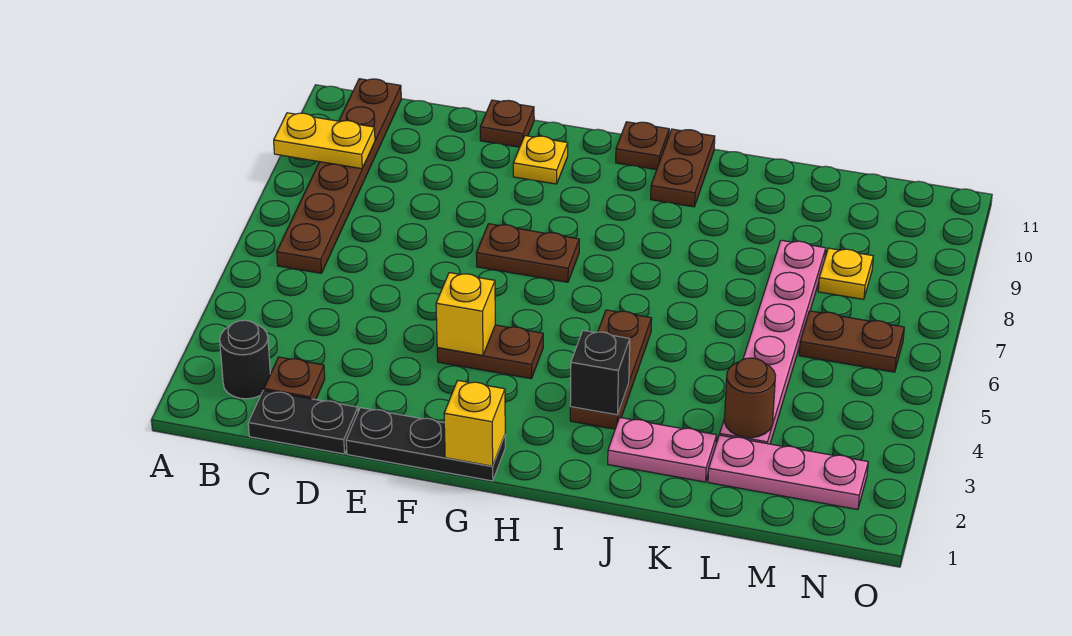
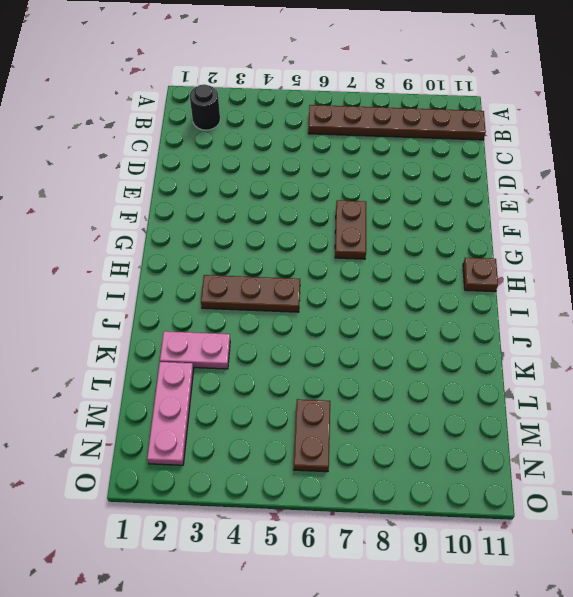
pink 1x2 plate [160,331,230,369] -> pink 1x2 plate turned to [608,418,717,482]
none -> black 1x2 plate [248,390,358,454]
none -> brown 1x1 plate [264,357,325,400]
none -> black 1x3 plate [346,408,505,481]

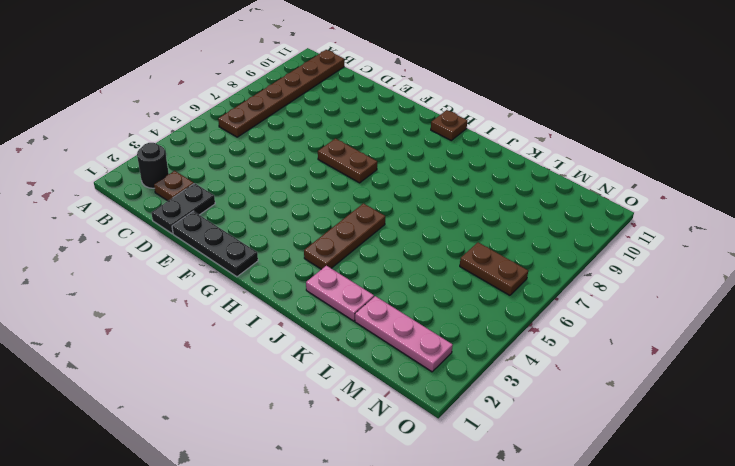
black 1x2 plate [151,183,215,234] -> black 1x2 plate turned to [248,390,358,454]
none -> brown 1x1 plate [480,100,534,147]
none -> brown 1x2 plate [437,325,543,379]
none -> yellow 1x1 plate [513,136,568,184]

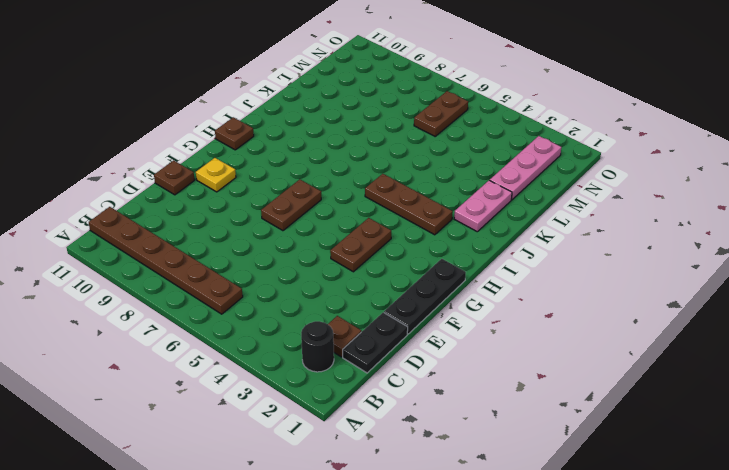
none -> brown 1x2 plate [651,129,715,207]
none -> pink 1x6 plate [720,240,826,444]
none -> yellow 1x1 plate [818,248,873,299]

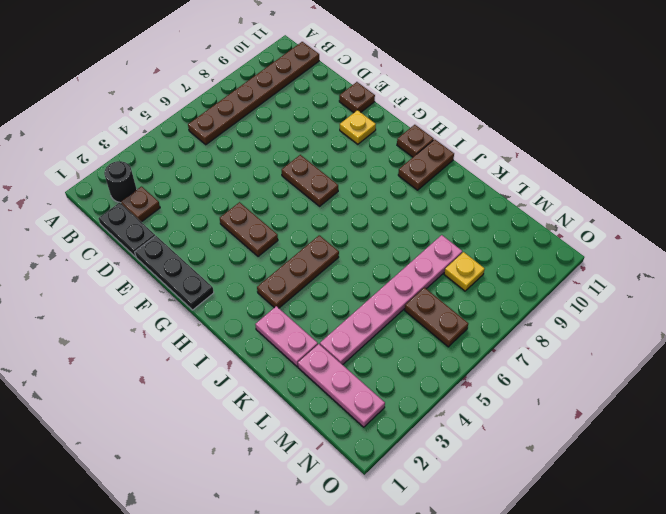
none -> yellow 1x2 plate [274,113,375,169]
none -> yellow 1x1 brick [436,273,495,355]
none -> yellow 1x1 brick [444,380,505,466]

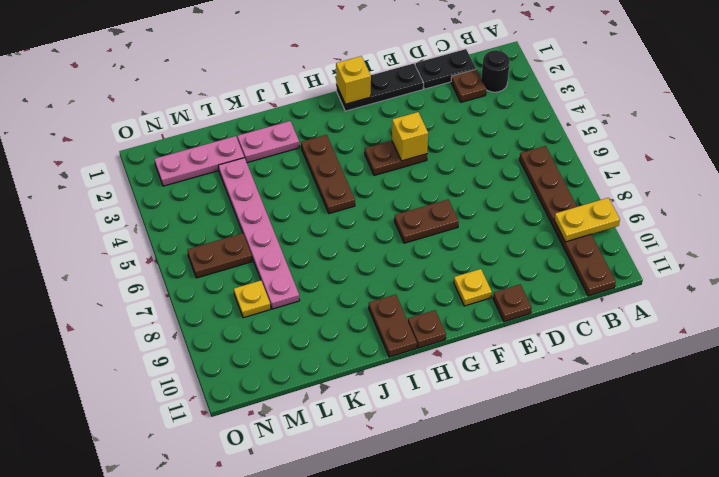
none -> black 1x1 brick [570,330,630,415]
none -> brown 1x1 round brick [724,358,776,438]

